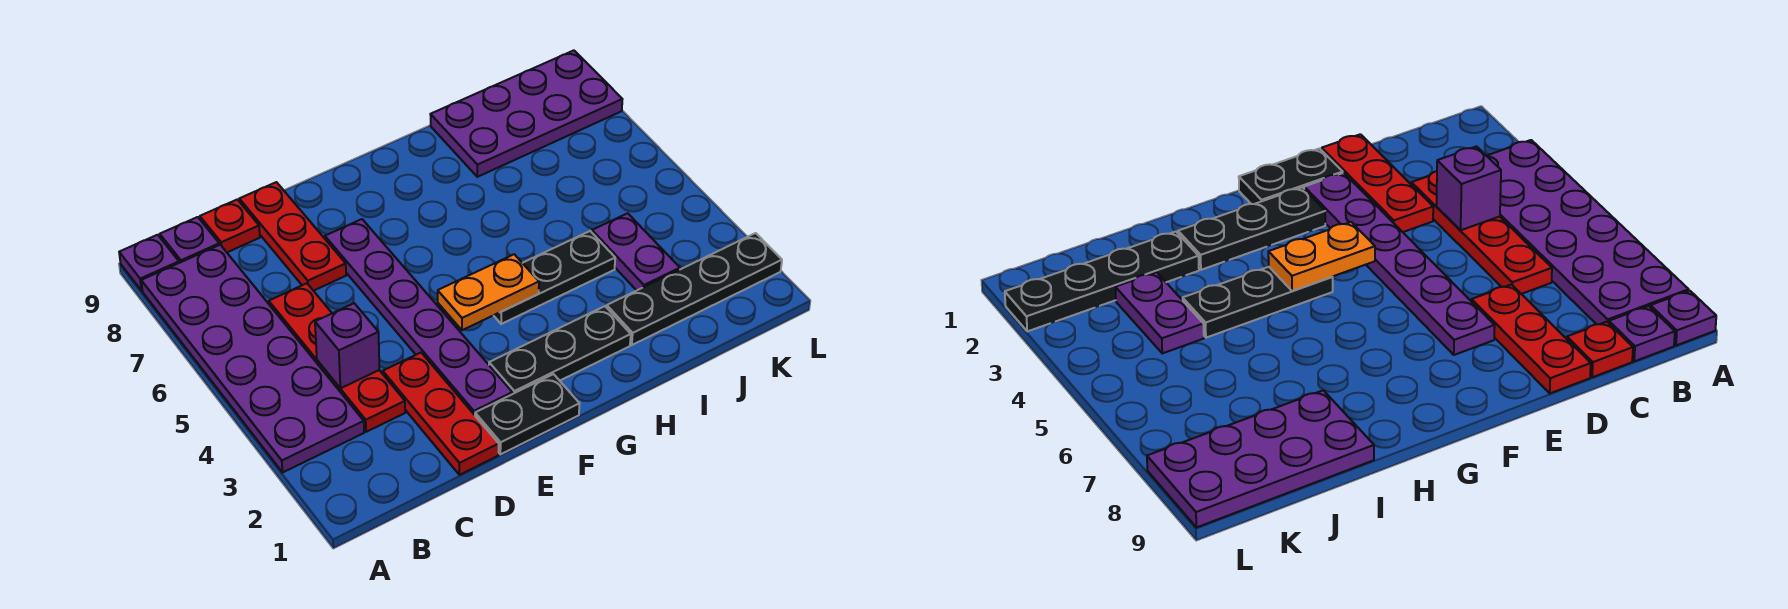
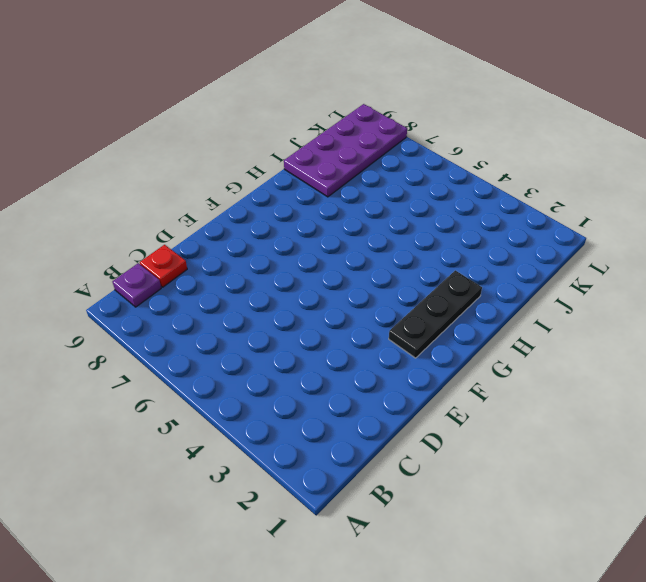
none -> purple 2x6 plate [141,245,364,472]
none -> purple 1x1 plate [119,235,179,291]
none -> red 1x4 plate [269,283,405,432]

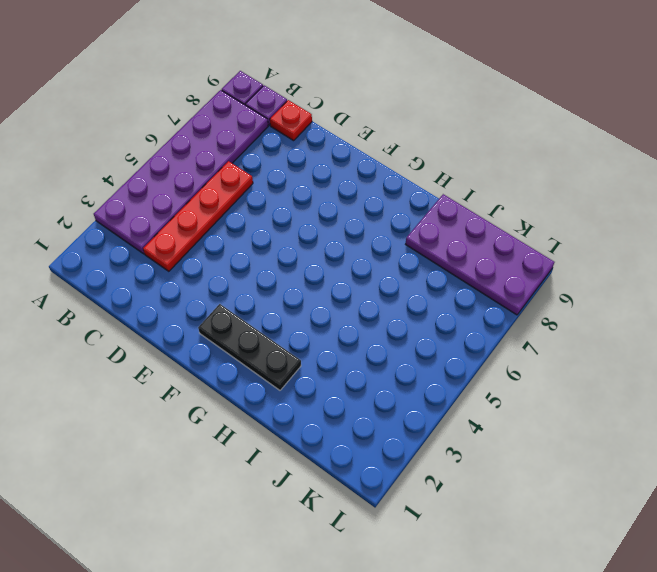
none -> red 1x3 plate [383,353,499,475]
none -> red 1x3 plate [239,182,346,291]
none -> black 1x2 plate [475,374,580,454]

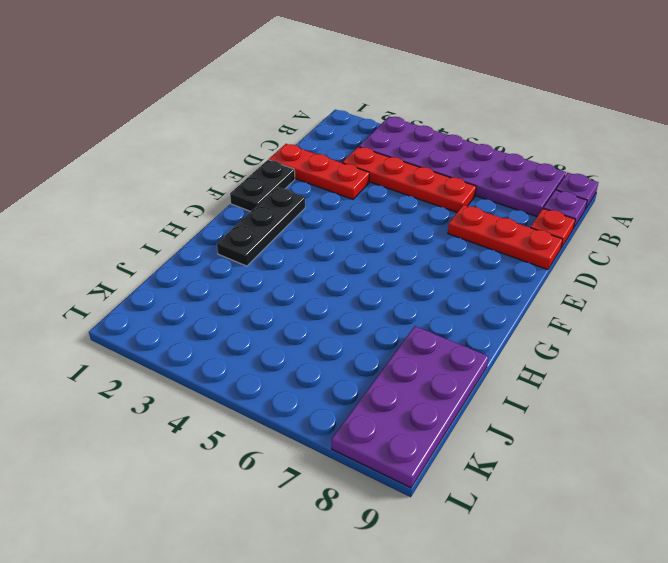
none -> purple 1x6 plate [325,219,512,415]
none -> black 1x3 plate [494,231,615,324]
none -> black 1x4 plate [607,233,782,345]

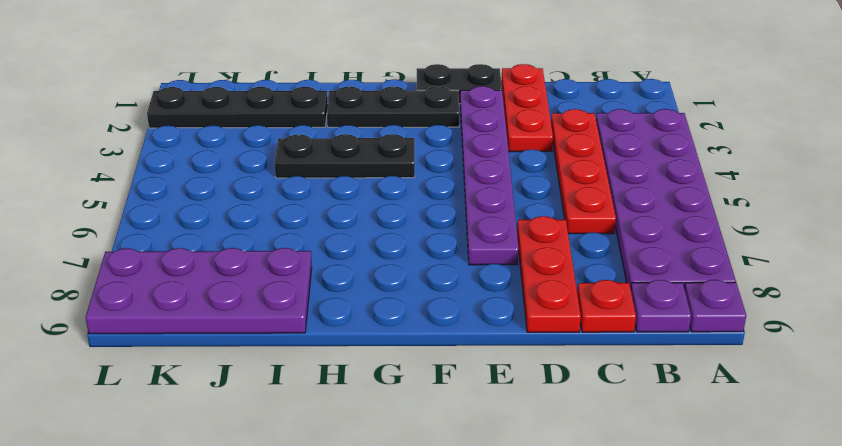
none -> purple 1x2 plate [592,213,680,290]
none -> purple 1x1 brick [315,303,379,388]
none -> orange 1x2 plate [438,254,539,330]

